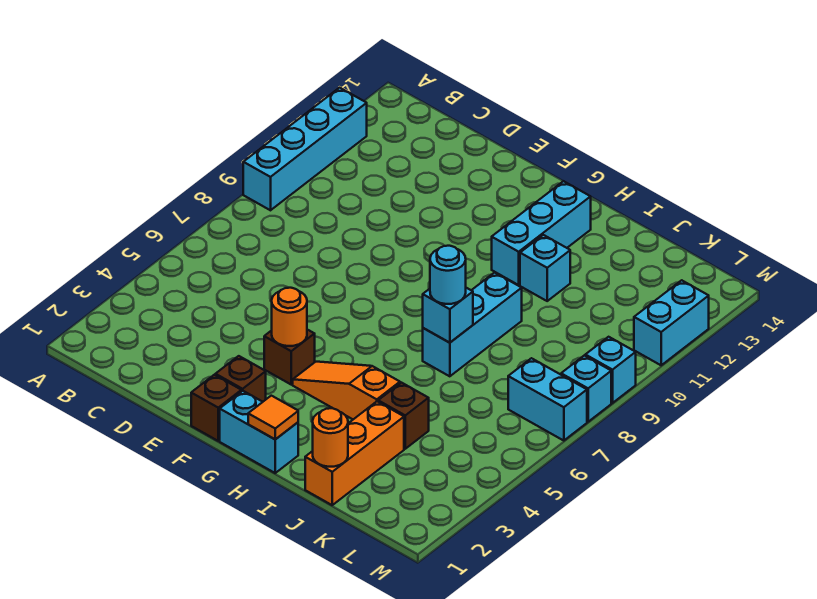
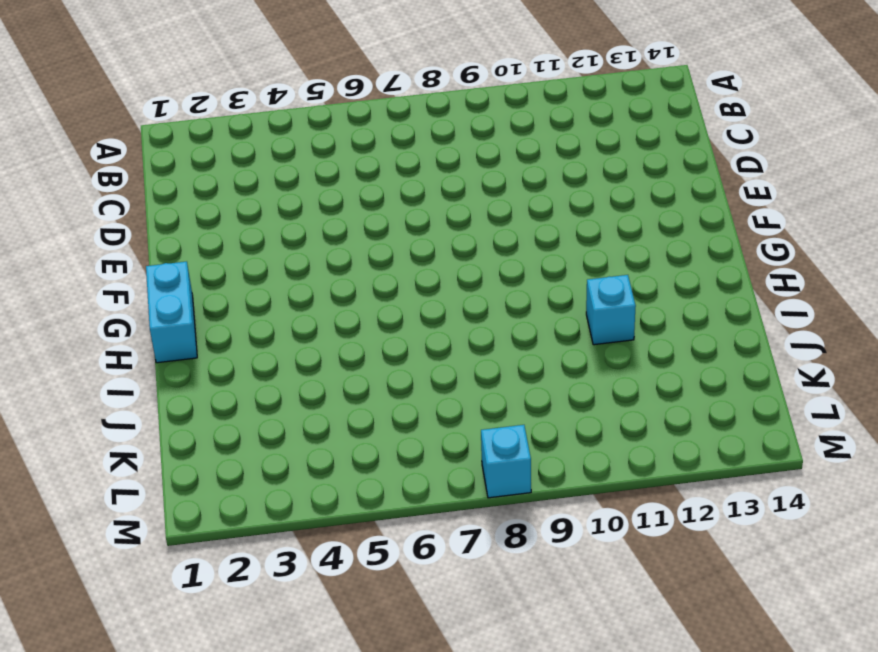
none -> cyan 1x4 brick [243,88,367,210]
none -> brown 1x1 brick [191,375,241,441]
none -> brown 1x1 brick [216,356,266,402]

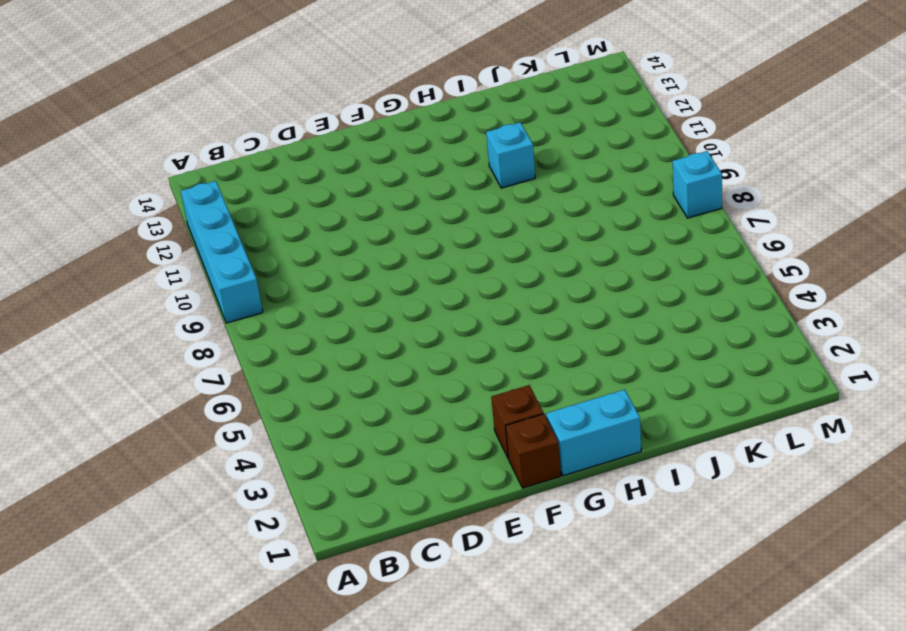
none -> brown 1x1 brick [264,330,315,384]
none -> orange 1x3 slope [293,362,400,419]
none -> cyan 1x3 brick [492,181,591,285]

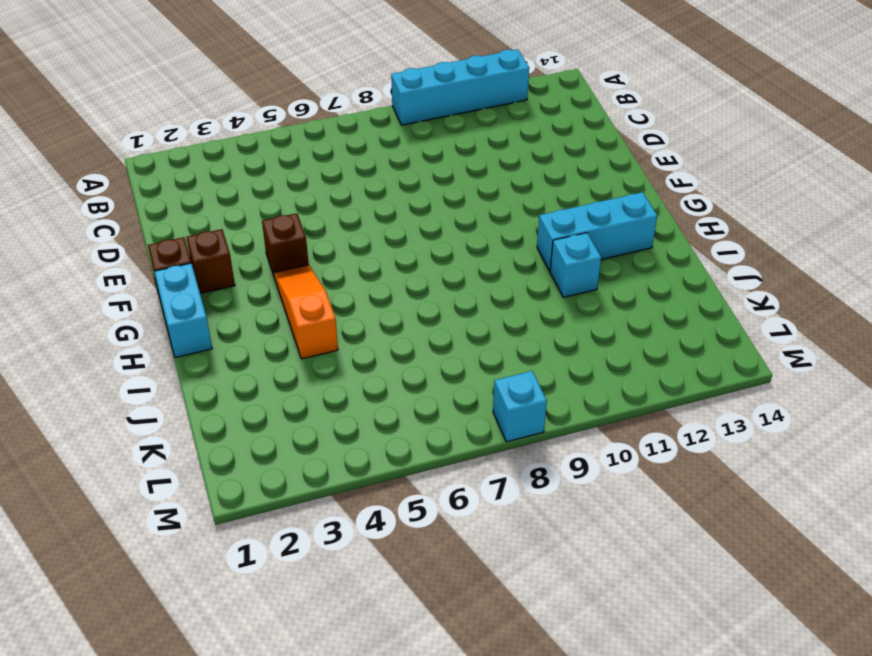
none -> cyan 1x3 brick [423,272,522,376]
none -> orange 1x3 brick [305,401,404,505]
none -> brown 1x1 brick [378,383,429,449]

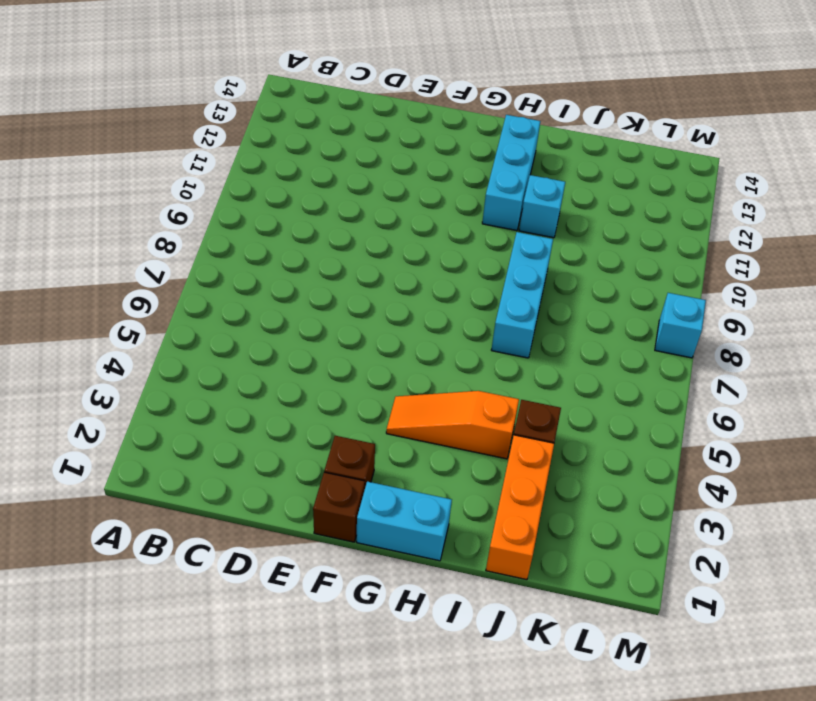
none -> cyan 1x4 brick [243,88,367,210]
none -> brown 1x1 brick [264,330,315,384]
none -> cyan 1x2 brick [508,358,587,441]

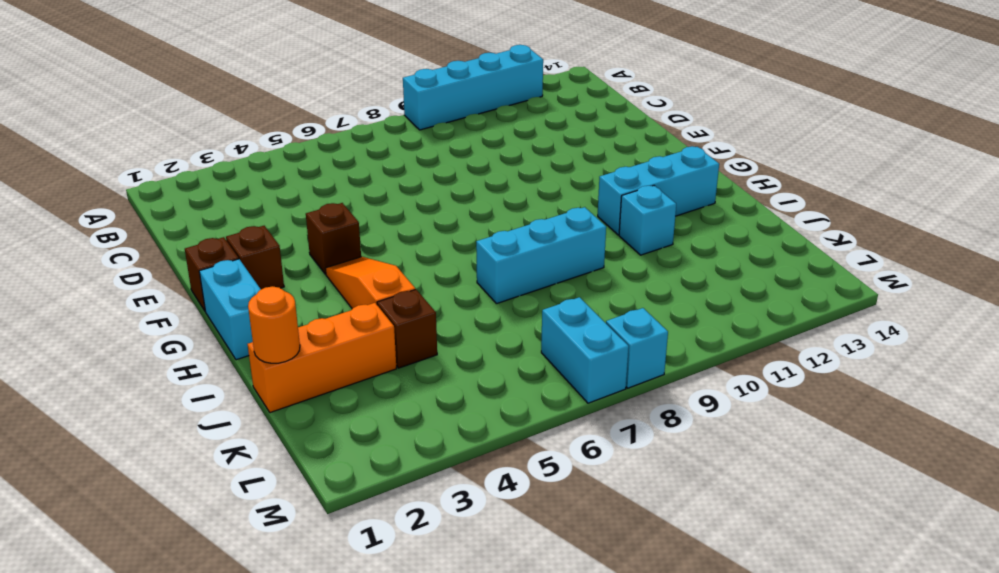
none -> cyan 1x1 brick [585,337,636,403]
none -> cyan 1x2 brick [634,280,709,365]
none -> orange 1x1 round brick [272,288,307,346]

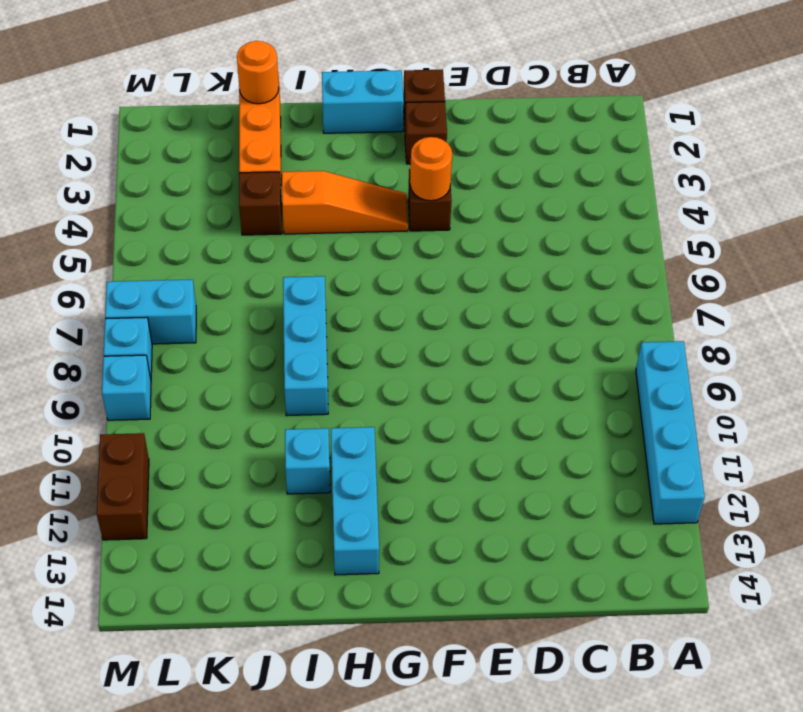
brown 1x2 brick [97,433,149,540] -> cyan 1x2 brick [634,280,709,365]
none -> orange 1x1 tile [248,396,298,439]
none -> cyan 1x1 brick [423,288,473,343]
none -> cyan 1x1 round brick [430,246,466,304]

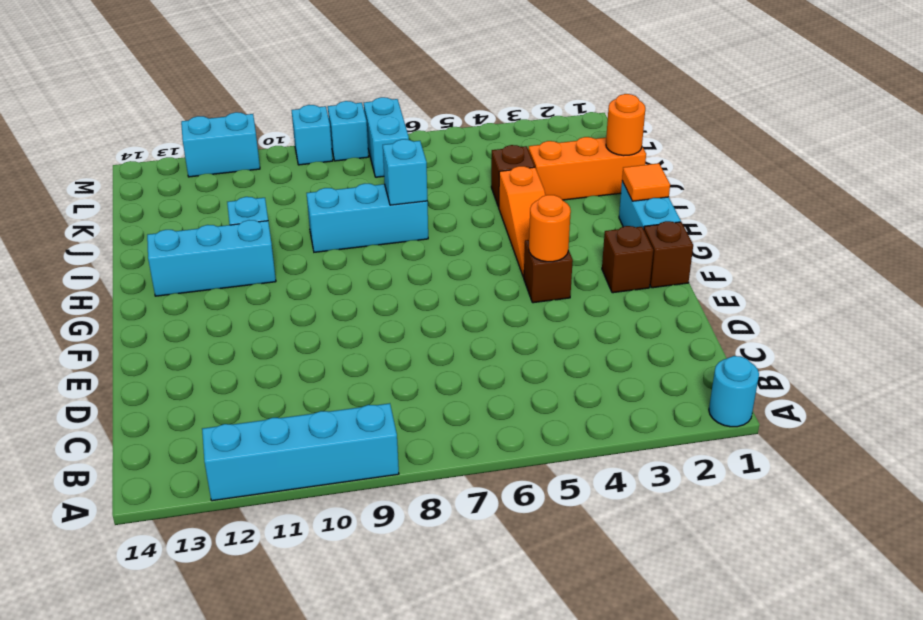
cyan 1x1 round brick [709,356,759,427] -> cyan 1x1 round brick moved to [430,246,466,304]

